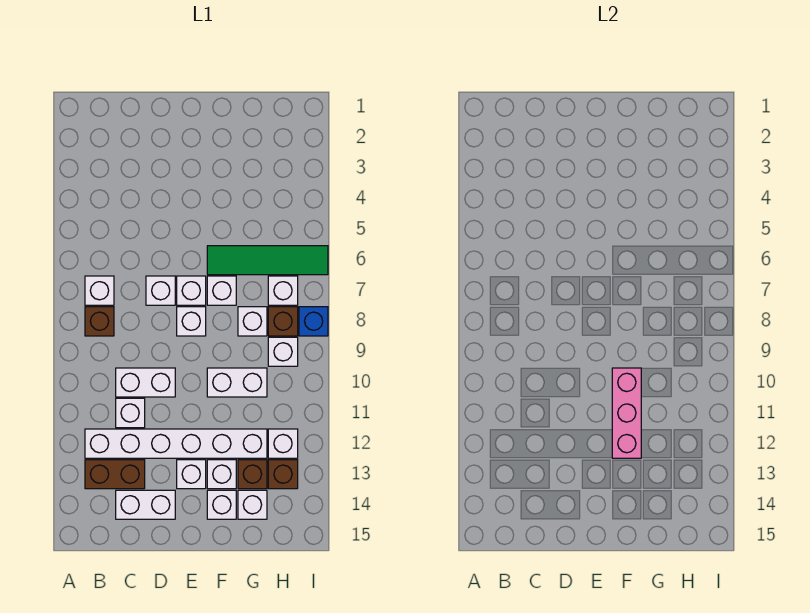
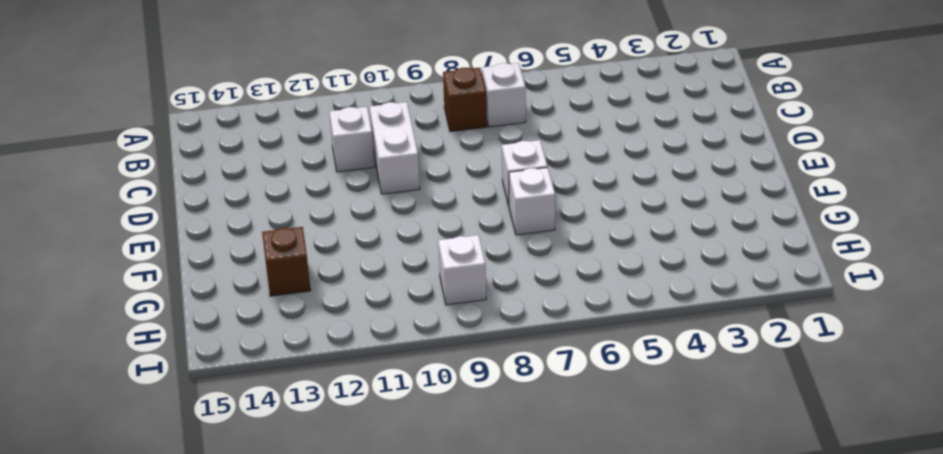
none -> white 1x6 brick [85,429,267,458]
none -> brown 1x2 brick [85,460,145,489]
none -> white 1x2 brick [116,490,175,519]

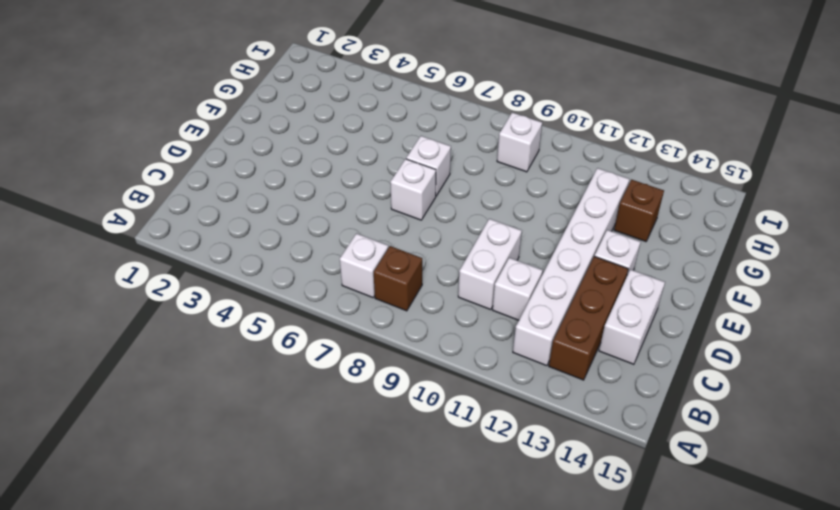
brown 1x3 brick [549,256,628,380] -> brown 1x2 brick [85,460,145,489]
none -> white 1x1 brick [146,276,175,305]
none -> white 1x1 brick [177,307,206,336]
none -> green 1x4 tile [207,246,328,275]

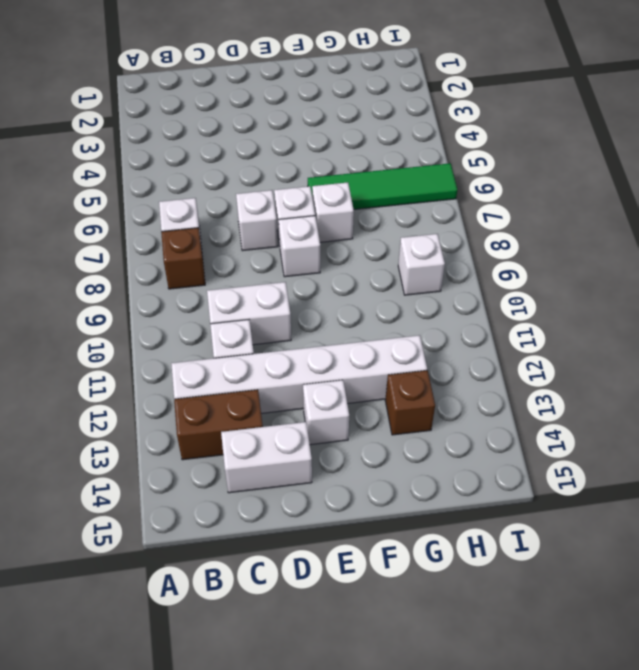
none -> white 1x2 brick [207,368,267,397]
none -> white 1x1 brick [207,460,236,489]
none -> white 1x1 brick [207,490,236,519]

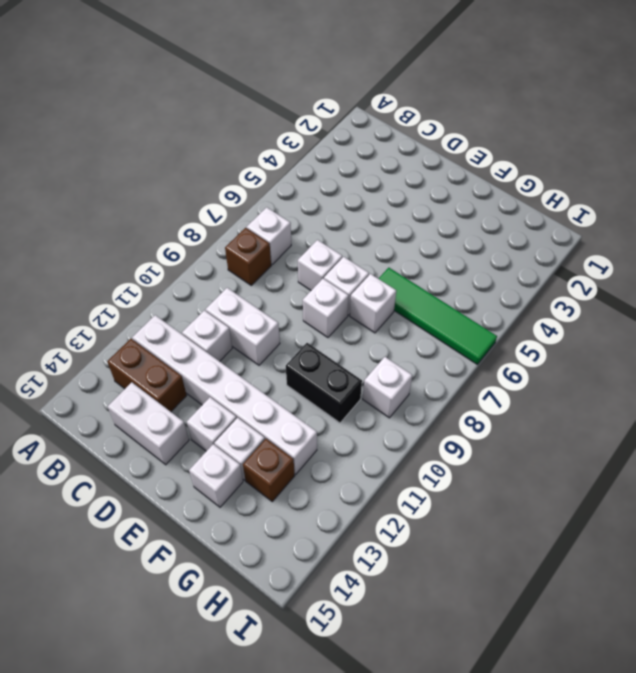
black 1x2 brick [286,343,362,423] -> white 1x2 brick [207,368,267,397]
none -> white 1x1 brick [238,307,267,336]
none -> white 1x1 brick [238,490,267,519]
none -> white 1x1 brick [268,276,298,305]

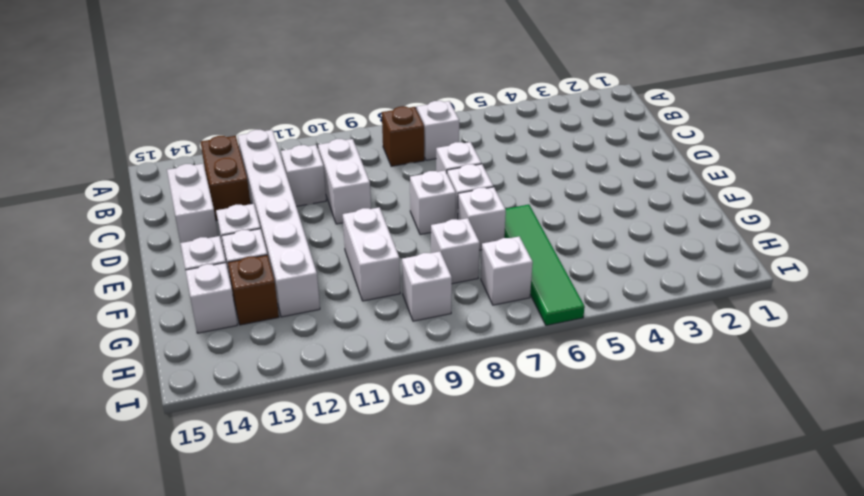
none -> brown 1x1 brick [268,307,298,336]
none -> white 1x1 brick [268,429,298,458]
none -> brown 1x1 brick [268,460,298,489]

